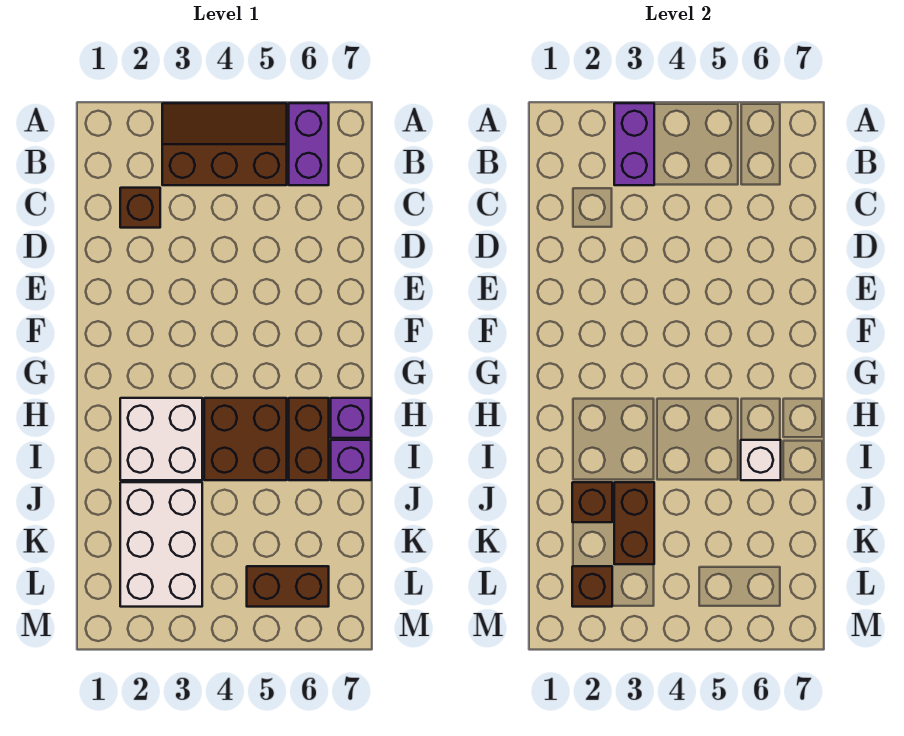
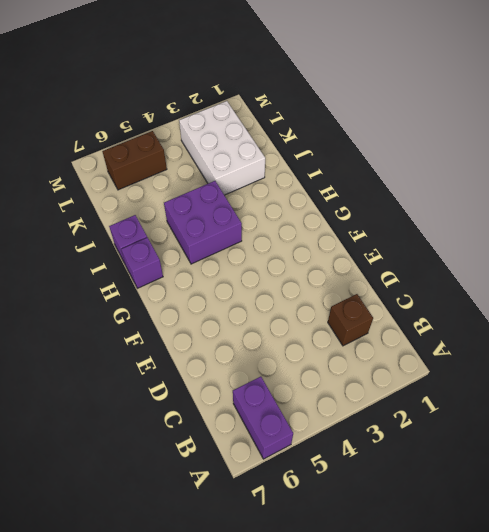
purple 2x2 brick [164,181,242,264] -> brown 2x2 brick [204,398,287,480]
none -> brown 2x3 slope [162,103,287,185]
none -> white 2x2 brick [120,398,202,480]
none -> brown 1x2 brick [289,398,329,480]

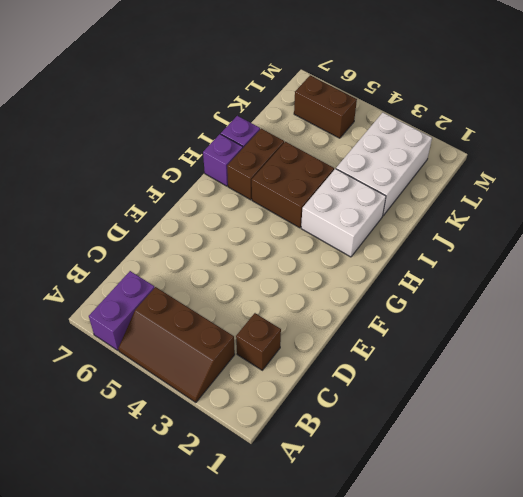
none -> purple 1x2 brick [614,103,654,185]
none -> white 1x1 brick [741,440,781,480]
none -> brown 1x1 brick [572,482,612,522]

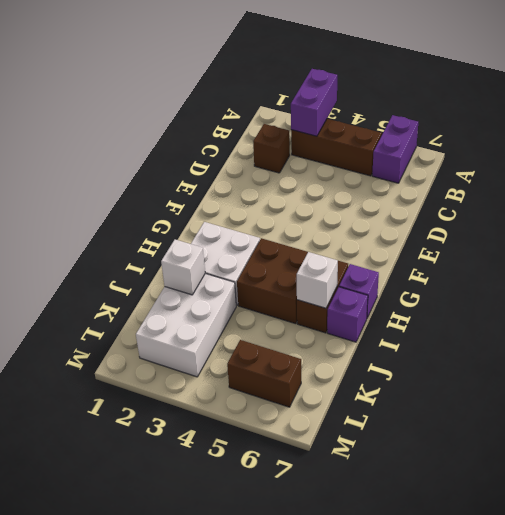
white 1x1 brick [161,240,205,295] -> brown 1x1 brick [572,482,612,522]
none -> brown 1x2 brick [614,482,654,564]
none -> brown 1x1 brick [572,566,612,607]

